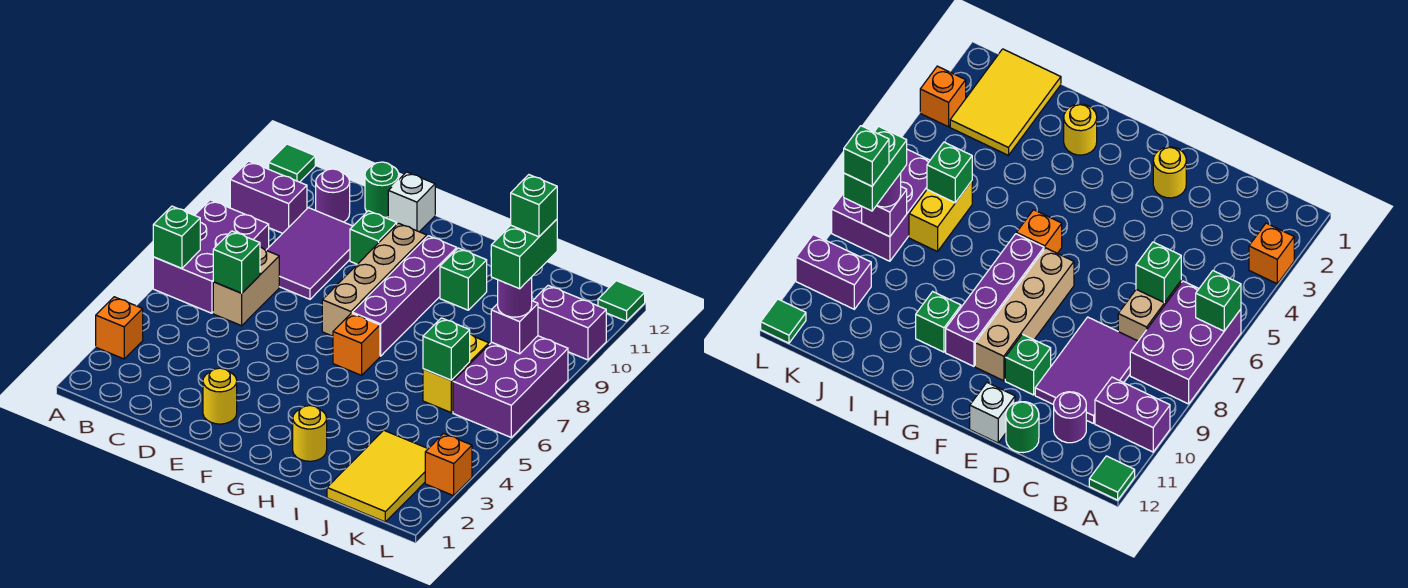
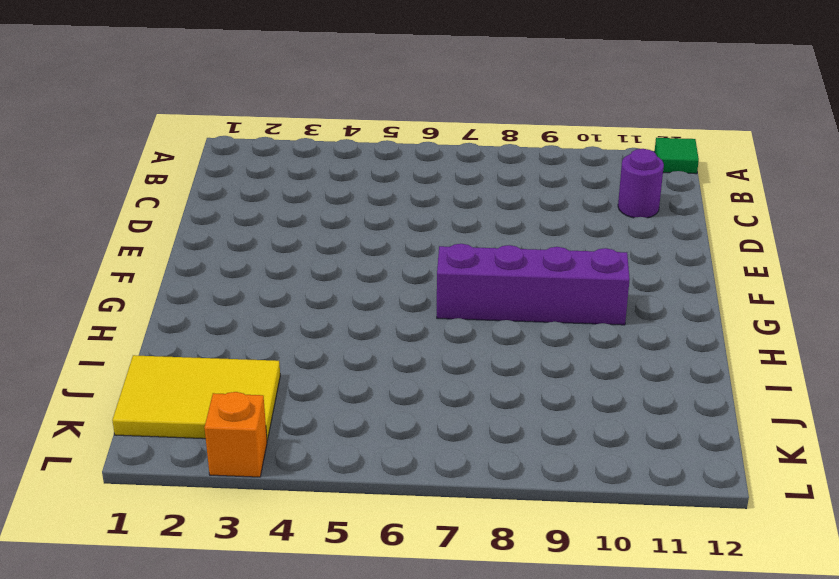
none -> orange 1x1 brick [96,297,143,359]
none -> purple 2x3 brick [153,200,269,313]
none -> purple 1x2 brick [230,161,307,233]

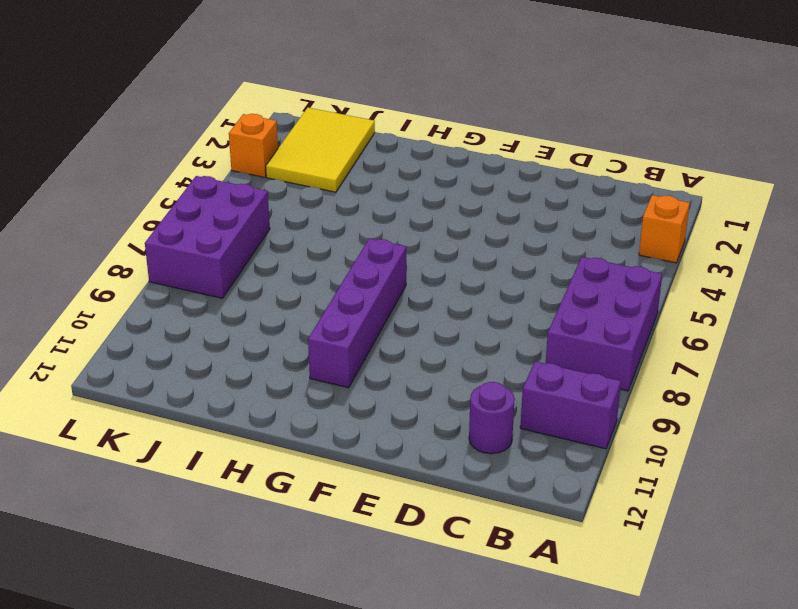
none -> green 1x1 tile [269,144,315,182]
none -> tan 1x2 brick [213,247,279,326]
none -> purple 2x3 tile [266,208,353,299]

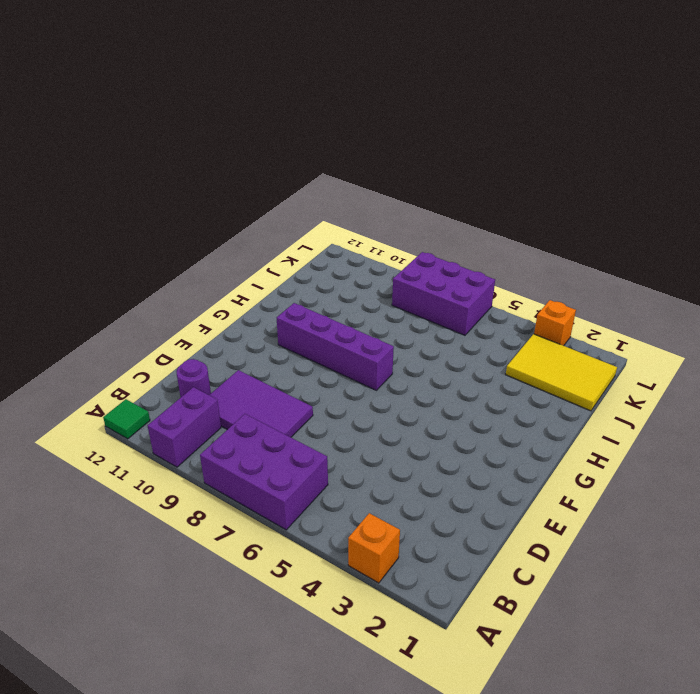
none -> tan 1x2 brick [213,247,279,326]
none -> green 1x1 round brick [365,162,399,217]
none -> yellow 1x1 round brick [203,368,237,424]

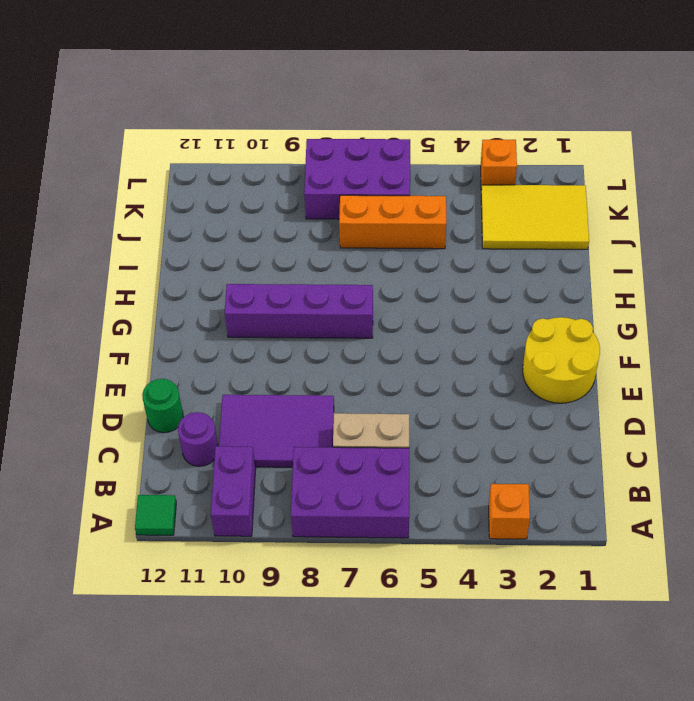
yellow 2x2 round brick [523,317,600,403] -> yellow 1x1 round brick [203,368,237,424]
orange 1x3 brick [339,195,446,249] -> yellow 1x2 brick [423,334,489,412]
none -> green 1x1 brick [350,211,397,264]
none -> white 1x1 brick [388,172,435,232]
none -> tan 1x4 brick [322,223,427,336]

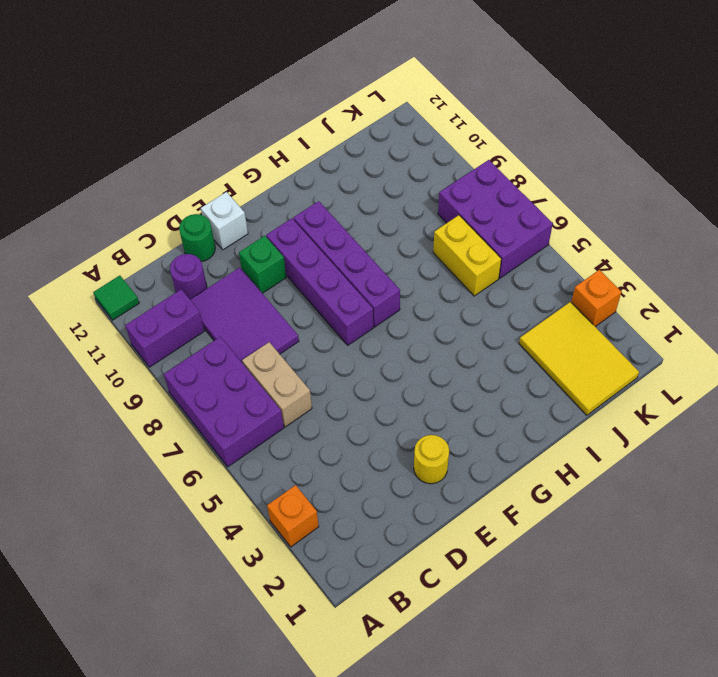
purple 1x4 brick [266,218,373,345] -> tan 1x4 brick [322,223,427,336]
none -> orange 1x1 brick [333,313,380,375]
none -> yellow 1x1 round brick [293,406,327,461]
none -> green 1x1 brick [440,248,487,310]

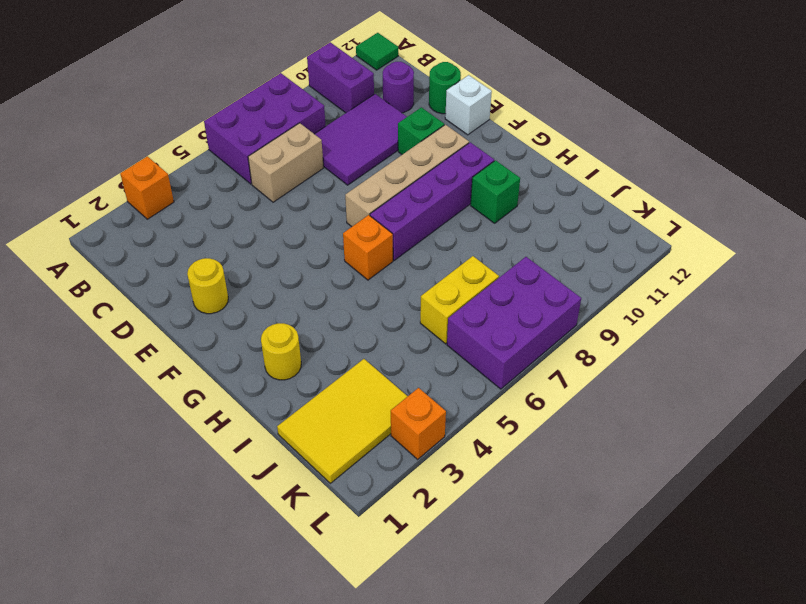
none -> purple 1x2 brick [533,285,606,360]
none -> green 1x1 tile [598,281,645,321]
none -> green 1x1 brick [153,206,200,268]

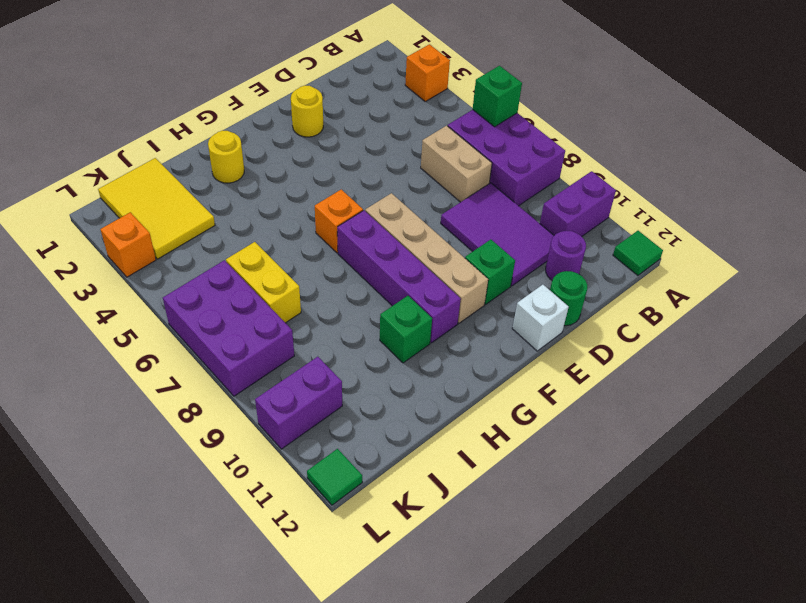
none -> green 1x1 brick [213,231,260,293]
none -> green 1x1 brick [423,318,470,380]
none -> purple 1x1 brick [491,301,538,354]

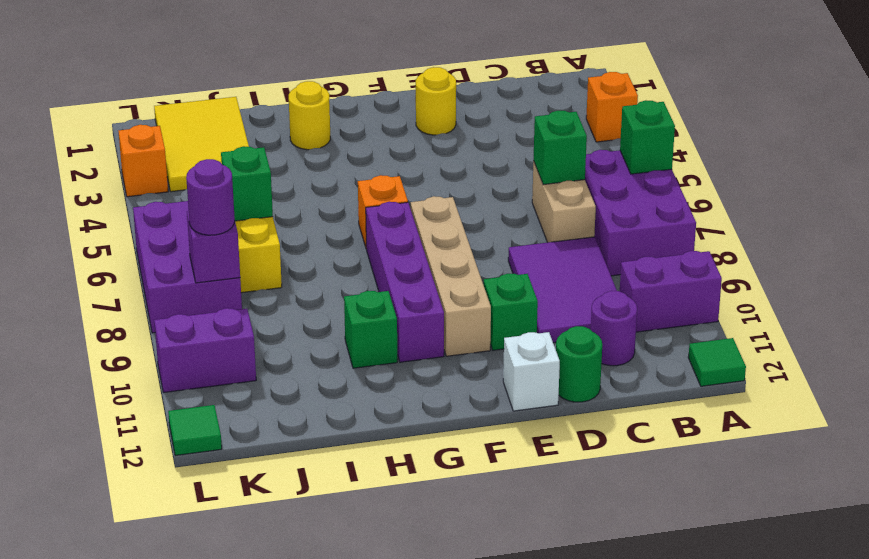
none -> green 1x2 brick [491,219,557,289]
none -> green 1x1 brick [511,175,557,237]

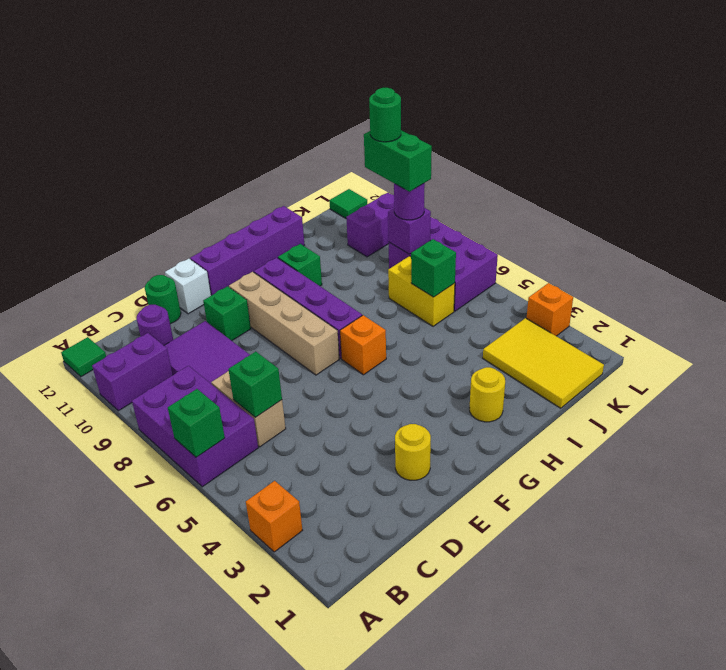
purple 1x4 brick [190,206,304,296] -> none
green 1x1 round brick [369,88,401,142] -> green 1x1 brick [511,175,557,237]

